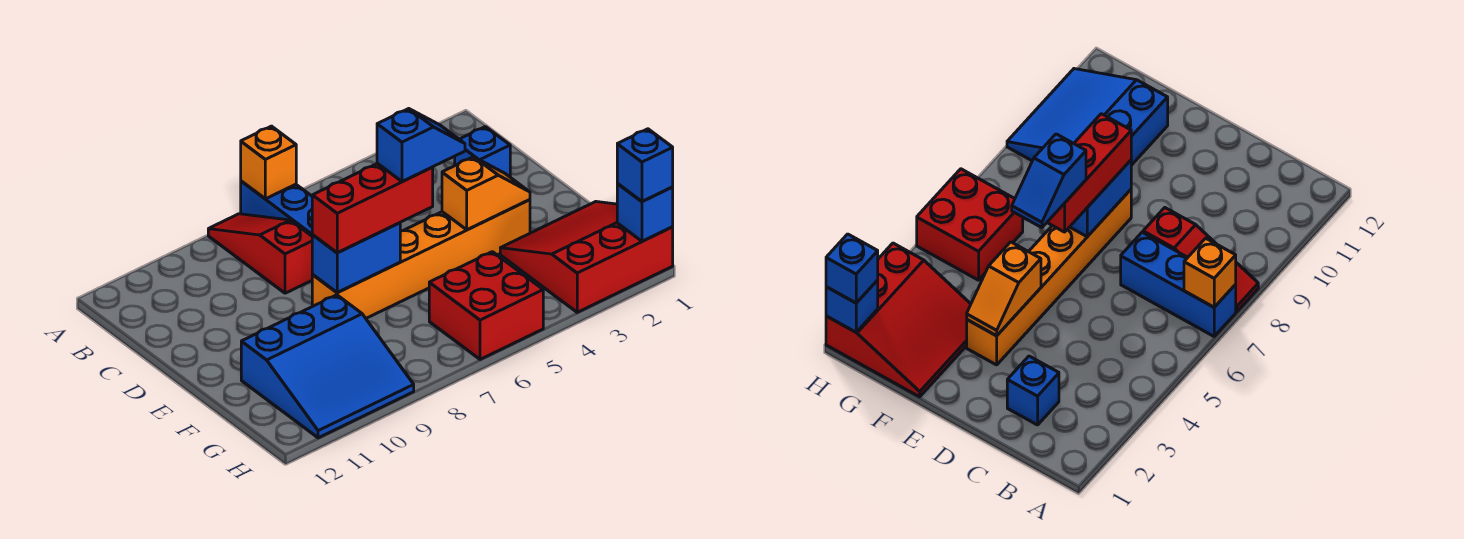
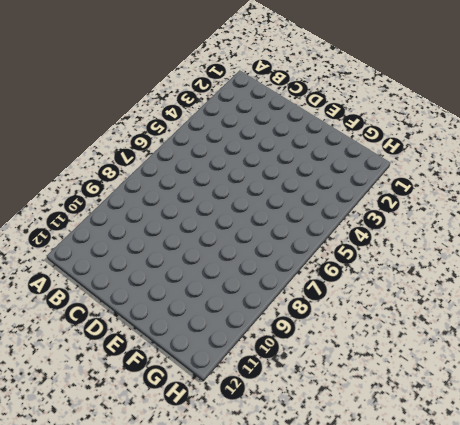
none -> blue 1x3 brick [241,181,312,236]
none -> red 1x3 slope [208,214,312,293]
none -> blue 1x1 brick [455,127,510,177]

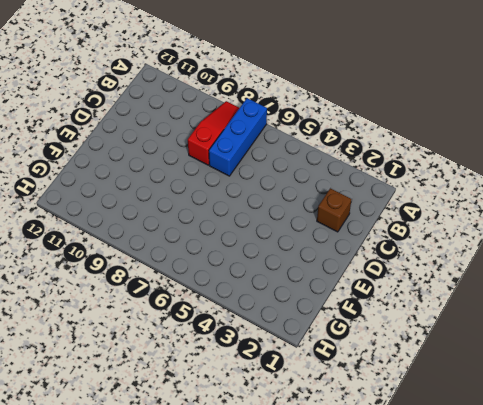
brown 1x1 brick [317,188,351,232] -> blue 1x1 brick [455,127,510,177]
none -> orange 1x6 brick [312,200,530,318]
none -> red 3x3 slope [500,202,673,312]
none -> blue 3x3 slope [241,295,414,438]

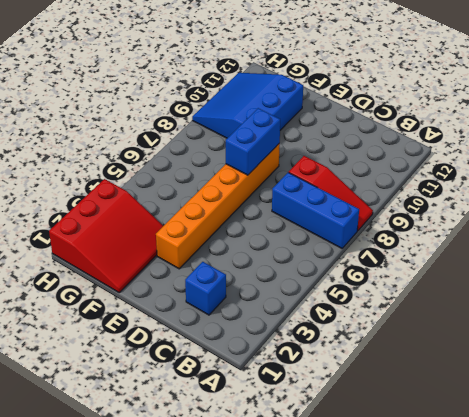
none -> red 2x2 brick [429,252,543,359]
none -> orange 1x1 brick [241,126,296,199]
none -> orange 1x2 slope [442,157,530,230]

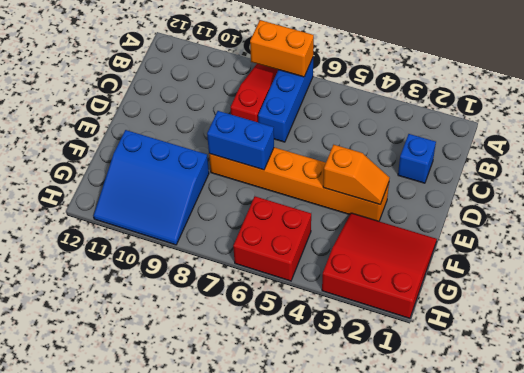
orange 1x2 brick [250,20,314,77] -> orange 1x1 brick [241,126,296,199]
none -> blue 1x1 brick [617,184,673,241]
none -> red 1x3 brick [312,163,433,253]
none -> blue 1x1 brick [617,129,673,202]

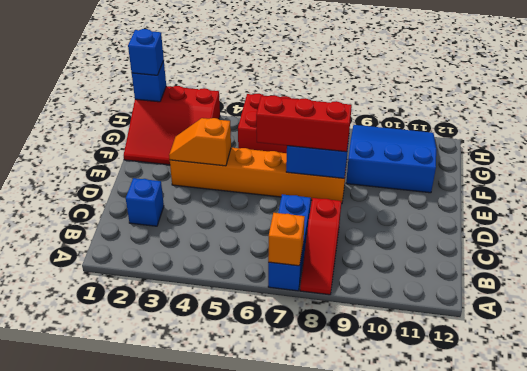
none -> blue 1x2 slope [377,109,465,181]

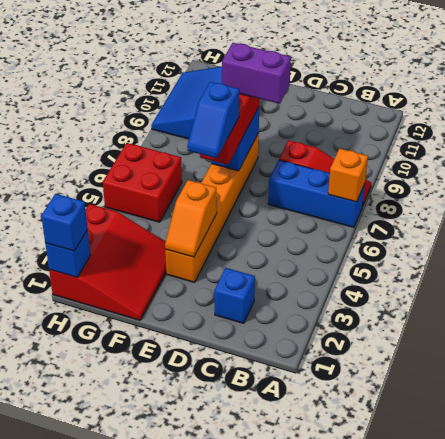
purple 1x2 brick [222,43,291,104] -> none

